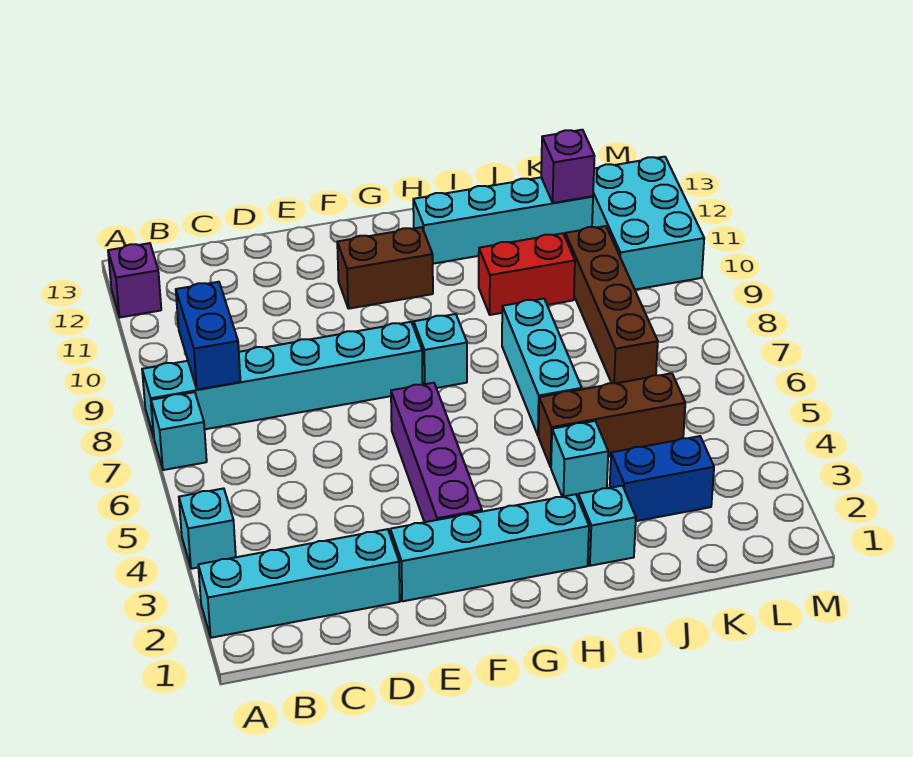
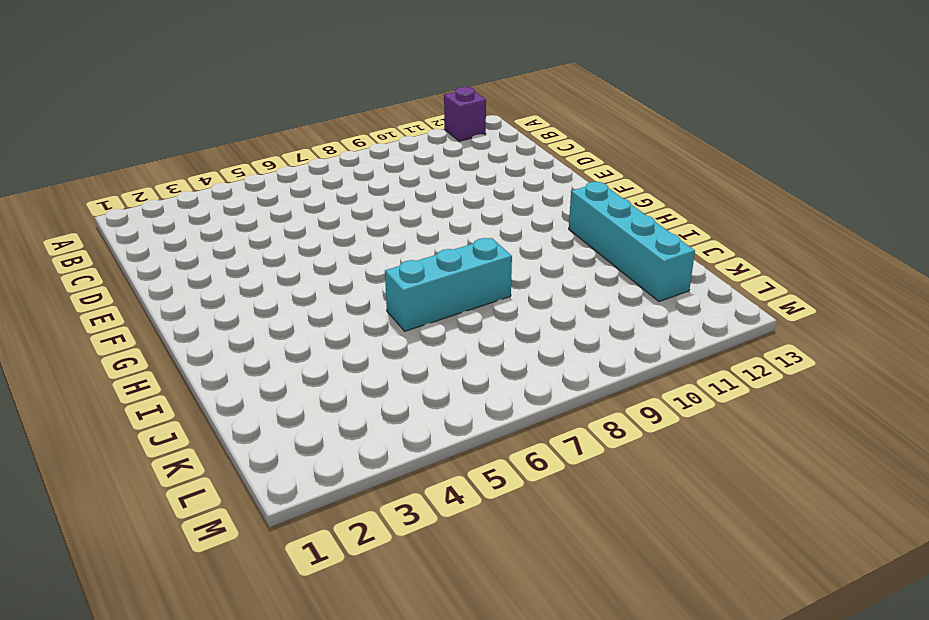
none -> cyan 1x4 brick [198,529,400,638]
none -> cyan 1x1 brick [179,488,236,569]
none -> cyan 1x1 brick [151,392,207,470]

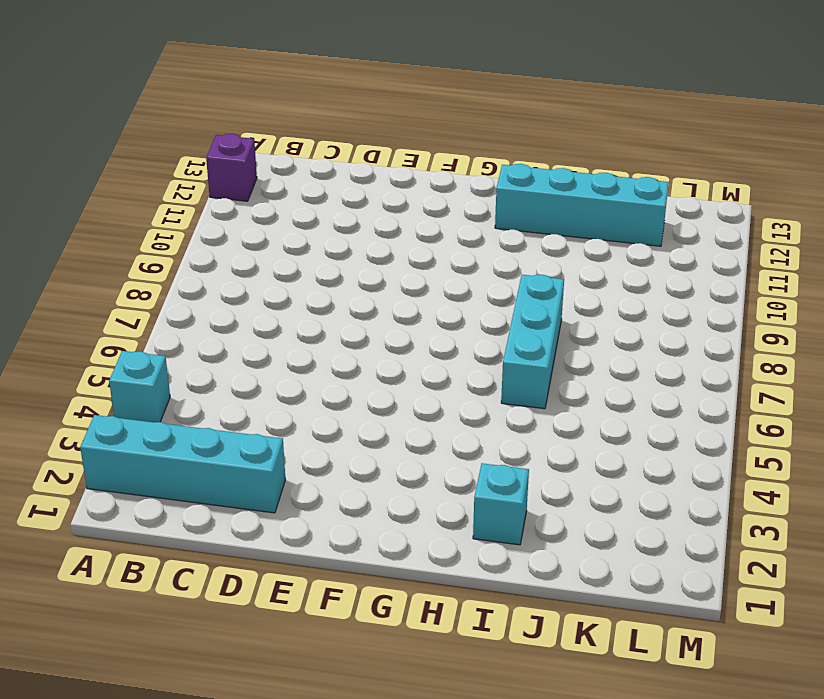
none -> cyan 1x1 brick [151,392,207,470]
none -> cyan 1x6 brick [142,322,423,437]
none -> cyan 1x4 brick [390,494,589,601]

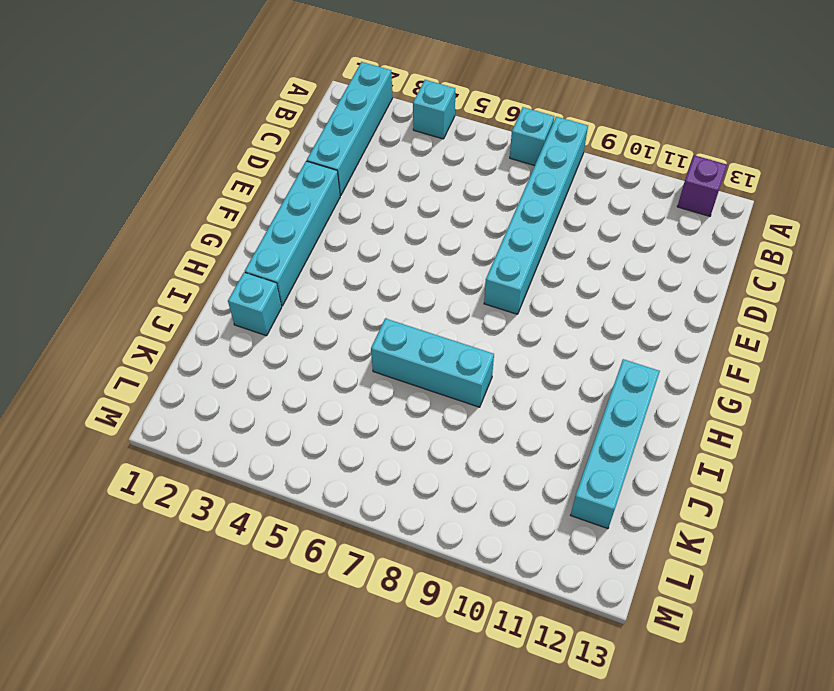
none -> purple 1x4 brick [391,383,482,522]
none -> brown 1x2 brick [337,227,433,309]
none -> cyan 1x1 brick [414,314,467,388]

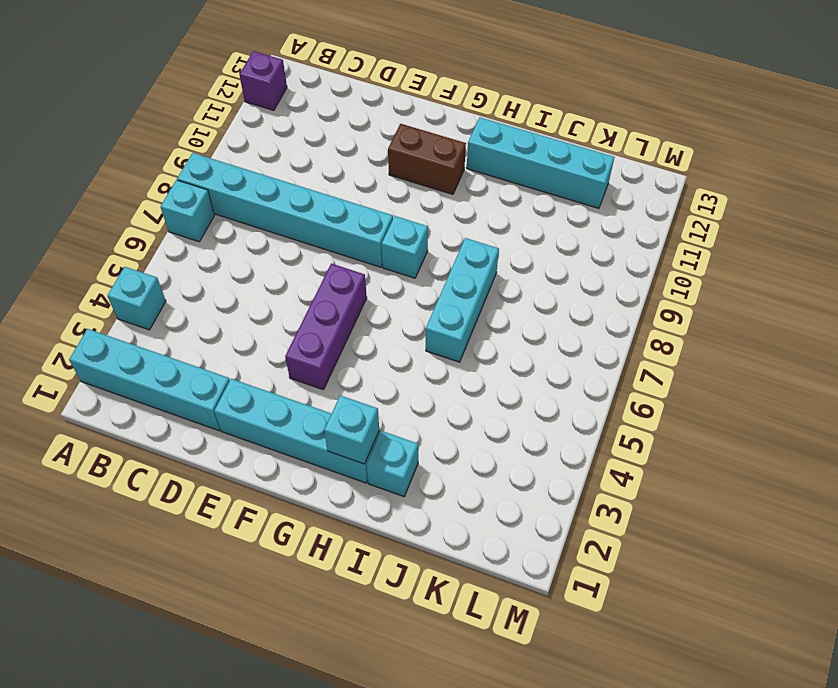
purple 1x3 brick [285,264,367,390] -> purple 1x4 brick [391,383,482,522]
cyan 1x1 brick [324,396,379,464] -> cyan 1x1 brick moved to [551,421,608,497]
none -> brown 1x3 brick [538,373,685,467]
none -> red 1x2 brick [479,233,575,315]
none -> blue 1x2 brick [610,436,714,521]

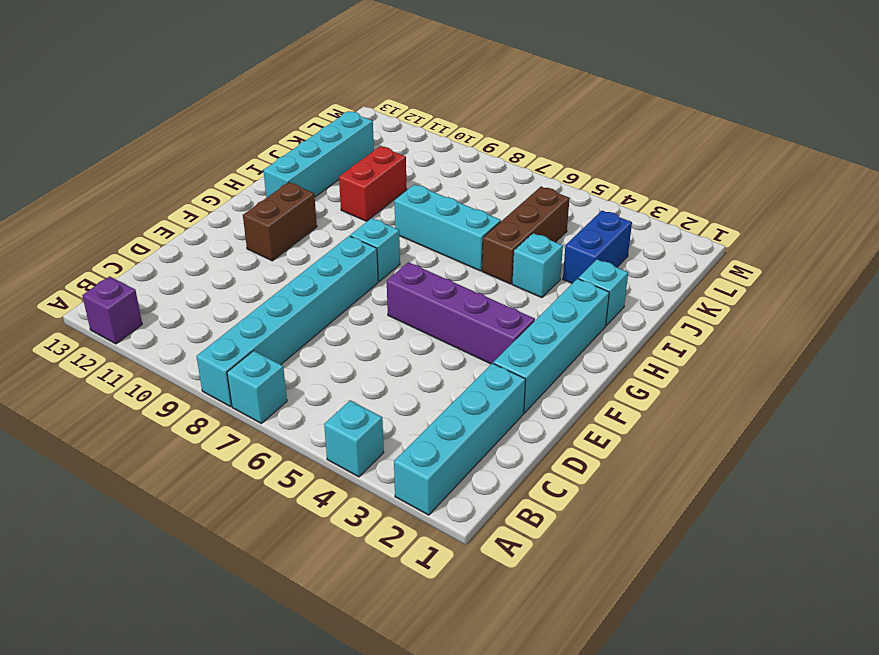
none -> brown 1x4 brick [565,226,658,383]
none -> cyan 2x3 brick [592,157,704,290]
none -> blue 1x2 brick [176,282,240,390]

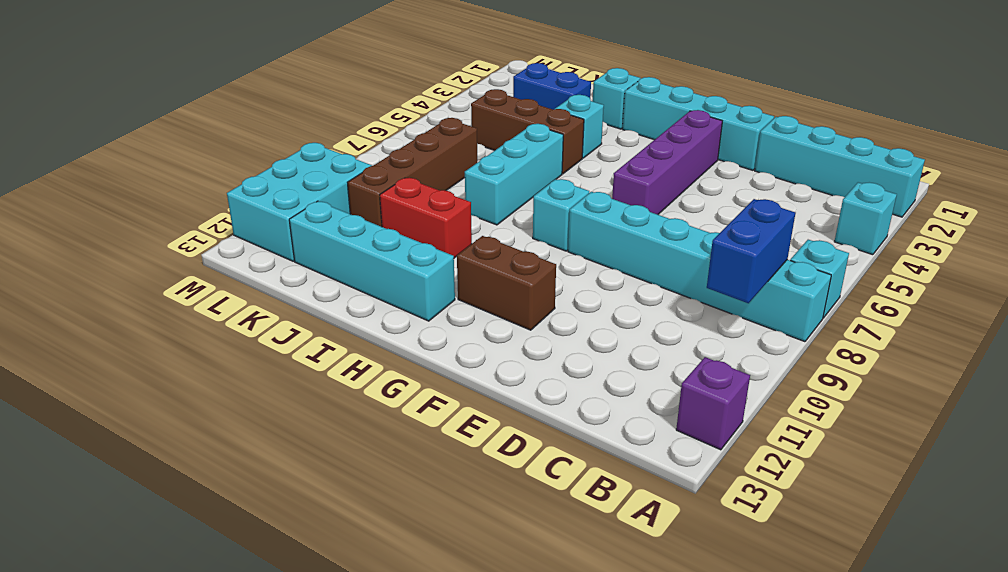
none -> purple 1x1 brick [541,130,594,203]

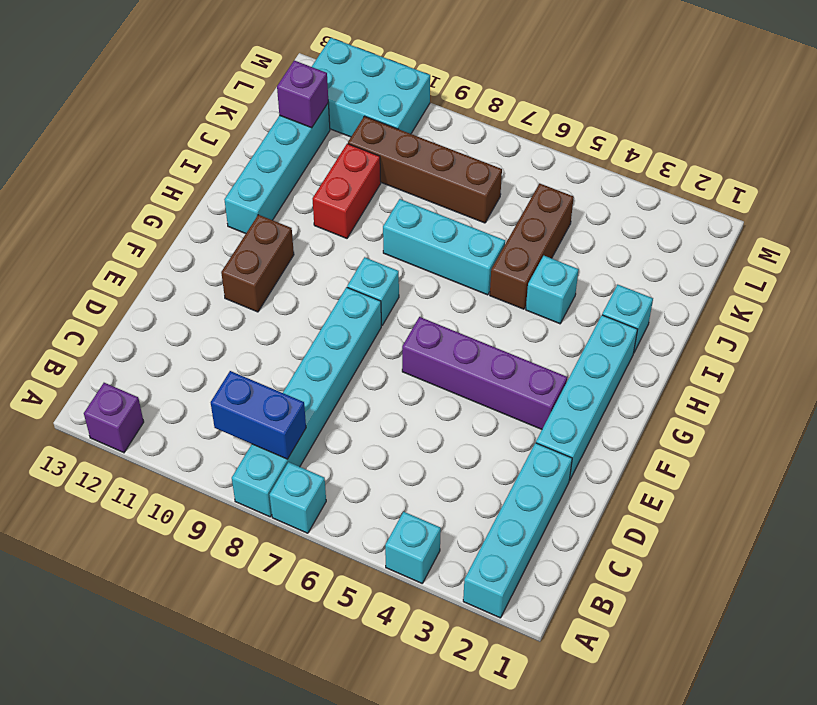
none -> blue 1x2 brick [610,436,714,521]

